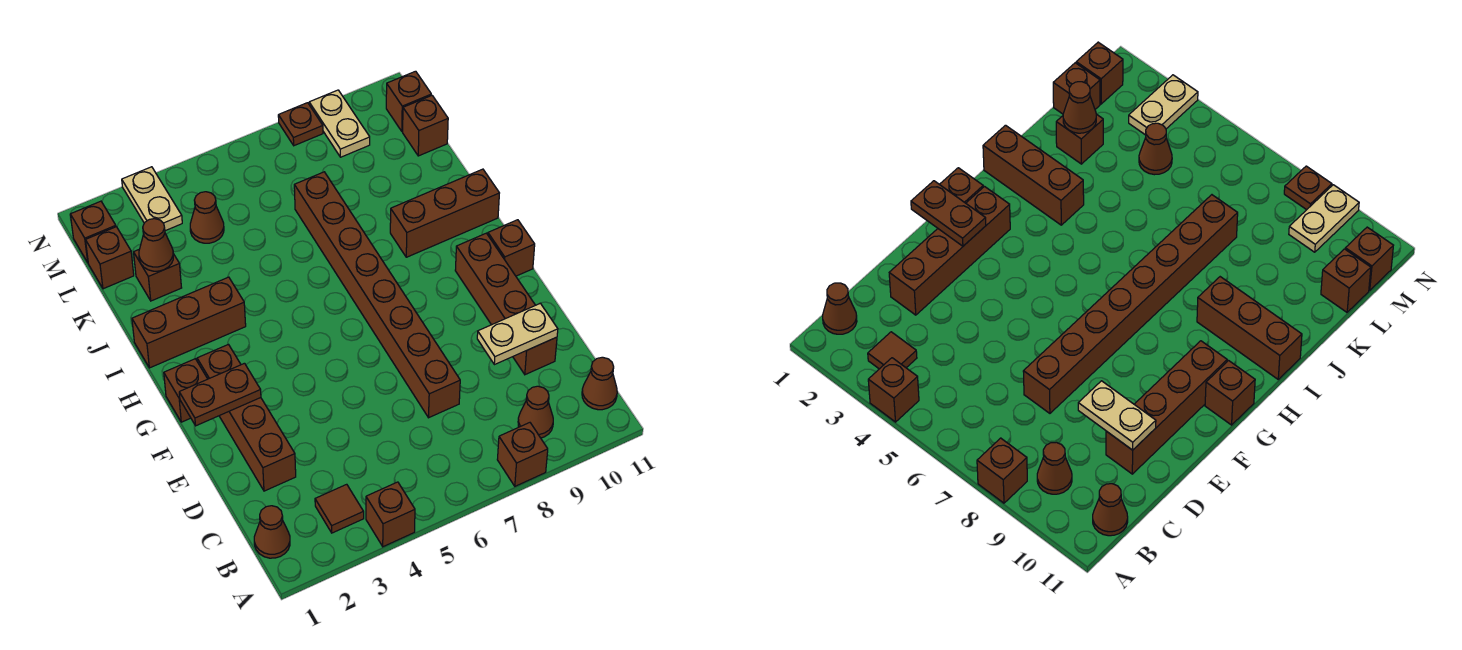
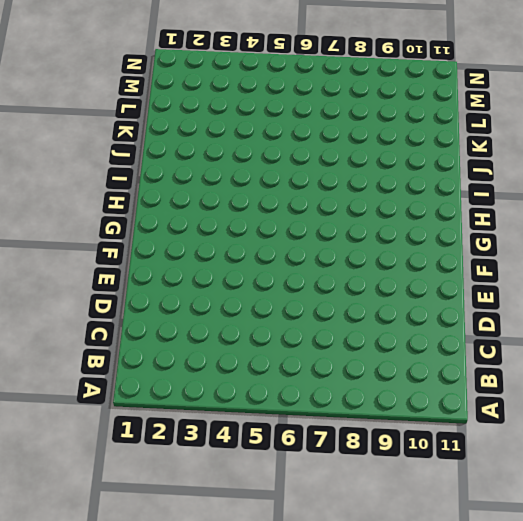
none -> brown 1x1 brick [366,482,415,547]
none -> brown 1x1 brick [497,423,548,486]
none -> brown 1x1 cone [254,506,290,558]

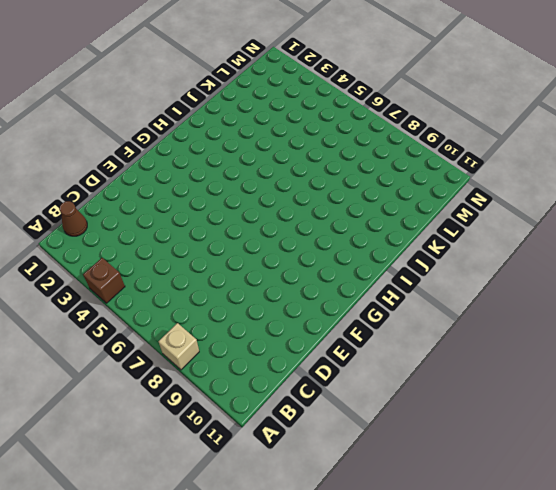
tan 1x1 brick [158,323,199,370] -> brown 1x1 brick [497,423,548,486]
none -> brown 1x1 tile [315,484,364,533]
none -> brown 1x1 cone [518,386,553,438]
none -> brown 1x1 cone [582,357,617,410]

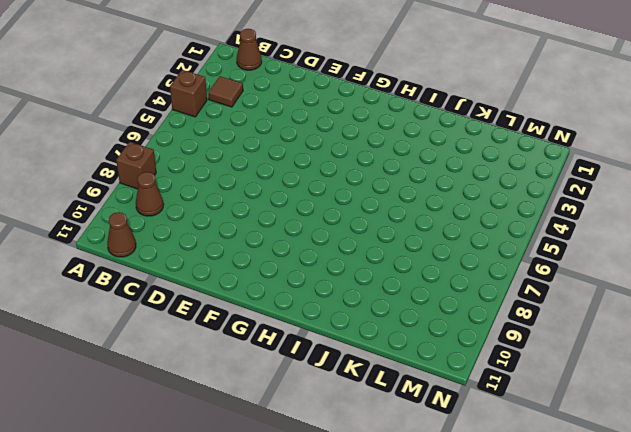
none -> brown 1x4 brick [197,345,296,491]
none -> brown 1x8 brick [294,172,460,418]
none -> brown 1x4 brick [455,233,557,375]

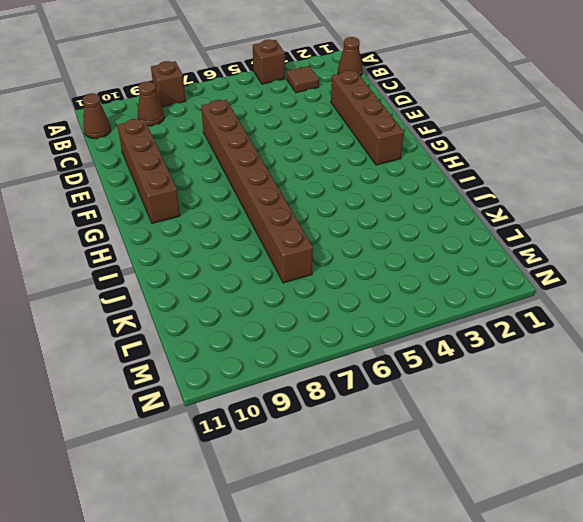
none -> brown 1x1 brick [164,359,207,422]
none -> brown 1x1 brick [488,220,535,276]
none -> brown 1x3 brick [132,277,246,368]

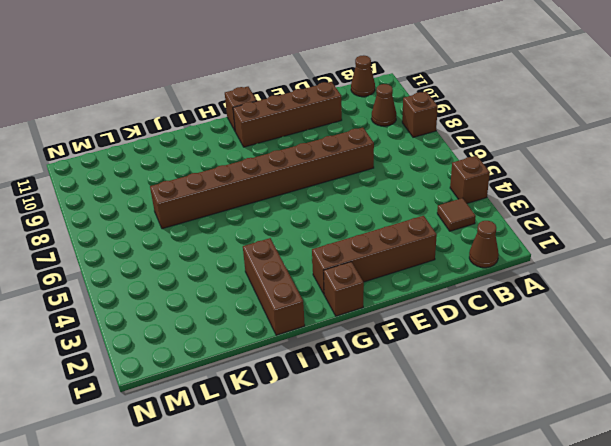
none -> brown 1x3 brick [390,169,499,257]
none -> brown 1x1 brick [134,250,182,301]
none -> brown 1x1 brick [86,227,134,289]

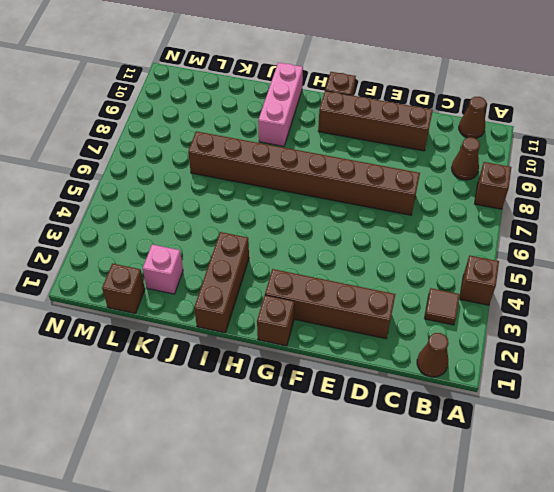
pink 1x3 brick [258,63,303,146] -> brown 1x3 brick [390,169,499,257]
pink 1x1 brick [143,245,183,294] -> brown 1x1 brick [134,250,182,301]
none -> brown 1x1 cone [190,192,224,243]
none -> brown 1x1 brick [403,95,448,156]
none -> brown 1x1 brick [70,201,116,262]

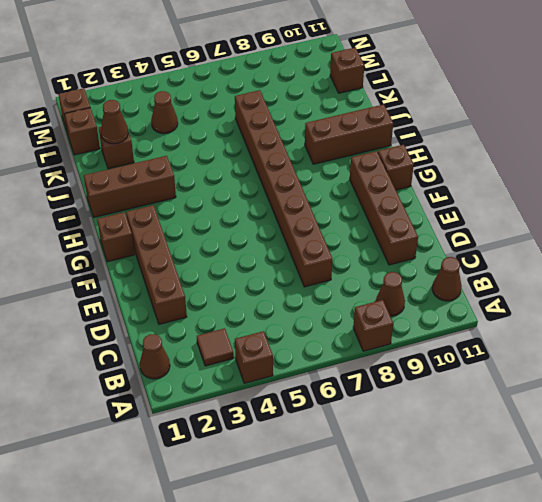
none -> tan 1x2 plate [122,167,182,231]
none -> tan 1x2 plate [309,90,370,157]
none -> brown 1x1 brick [386,71,431,132]

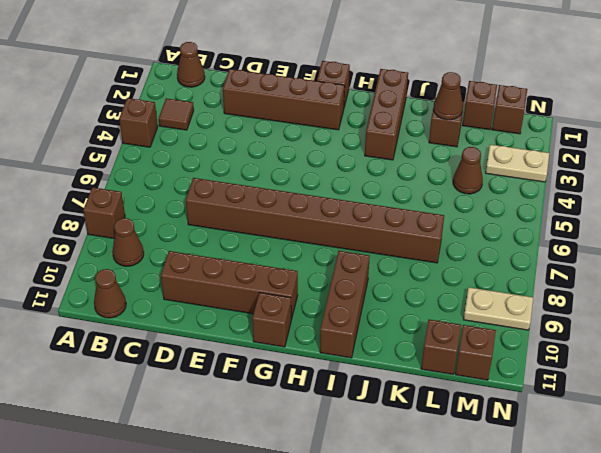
none -> brown 1x1 plate [278,103,323,146]
none -> tan 1x2 plate [477,303,558,365]
none -> brown 1x2 plate [179,363,261,426]

